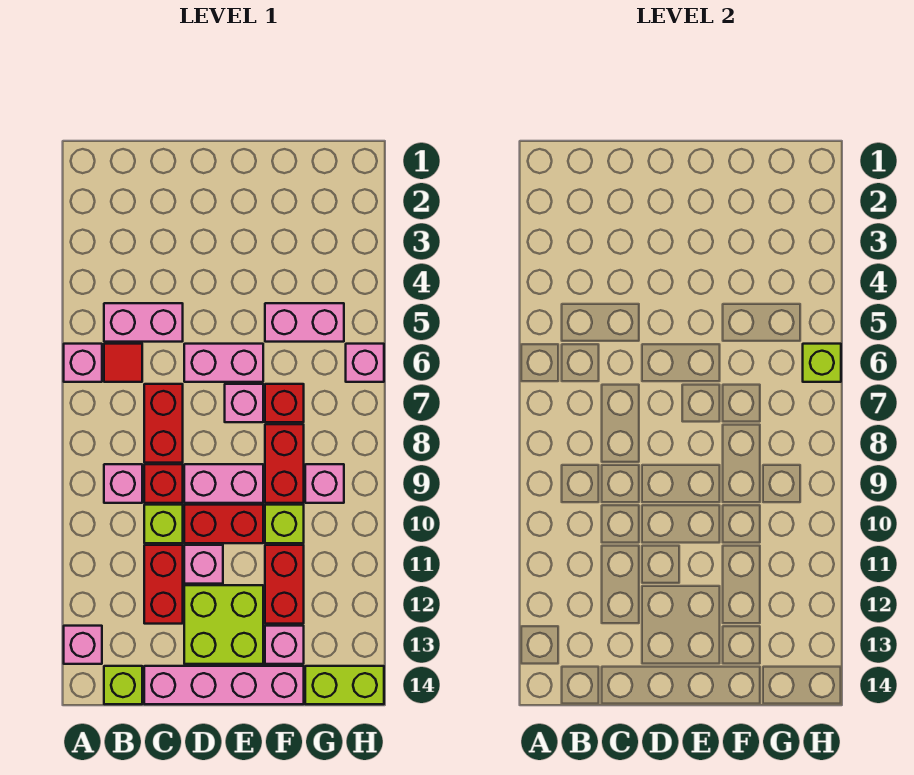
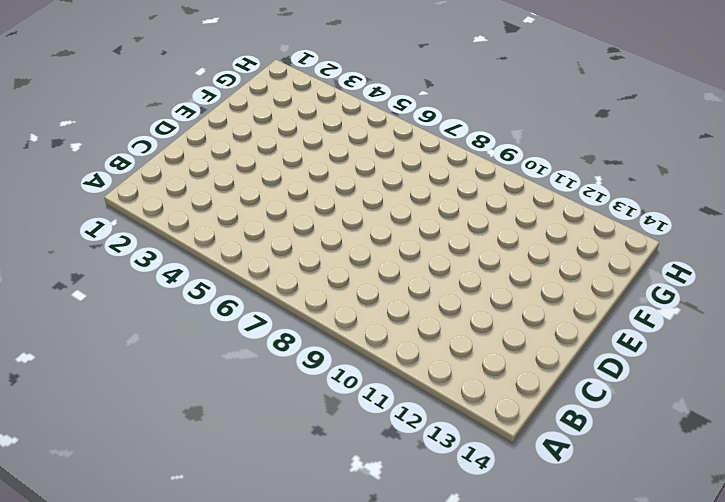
none -> pink 1x1 brick [64,344,102,382]
none -> pink 1x1 brick [64,626,102,664]
none -> pink 1x2 brick [104,303,183,342]

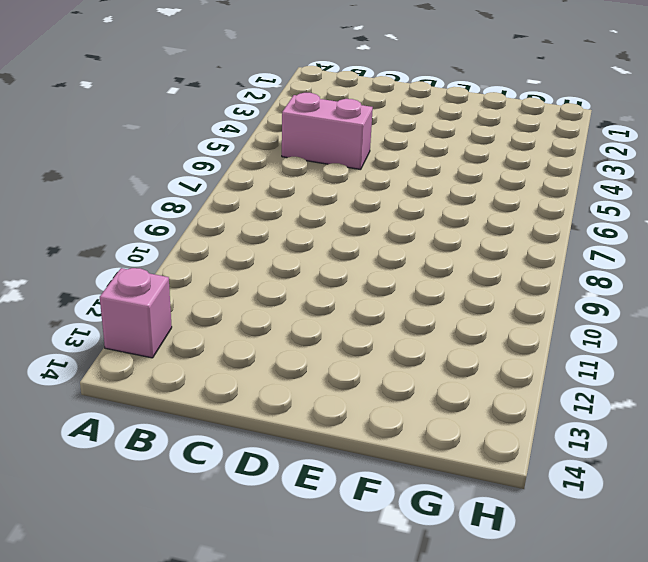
none -> pink 1x1 brick [64,344,102,382]
none -> red 1x1 tile [104,344,142,382]
none -> pink 1x1 brick [104,464,142,503]

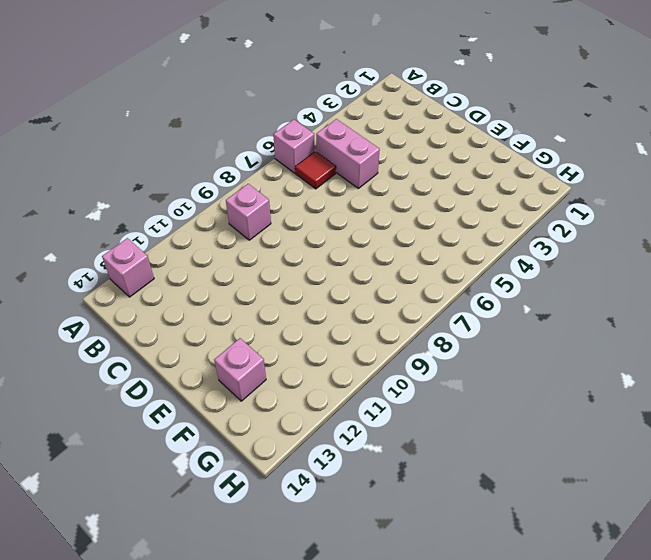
none -> lime 1x1 brick [104,666,142,704]
none -> red 1x2 brick [144,384,183,463]
none -> red 1x1 brick [144,464,183,503]

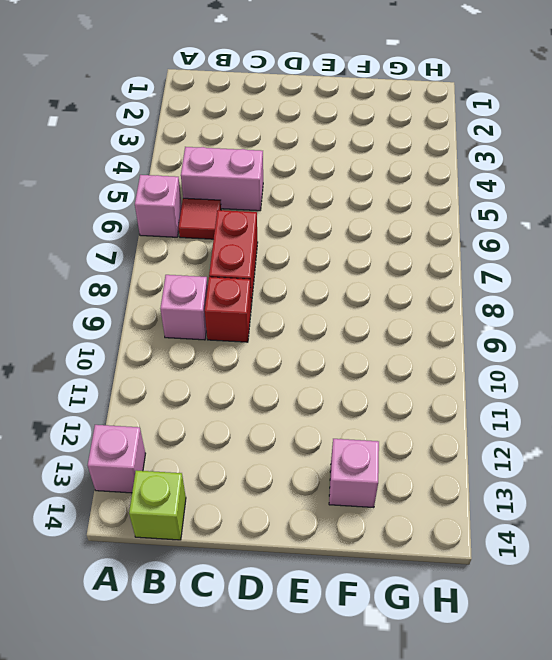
none -> lime 1x1 brick [144,505,183,543]
none -> red 1x2 brick [144,545,183,624]
none -> pink 1x4 brick [144,666,304,704]

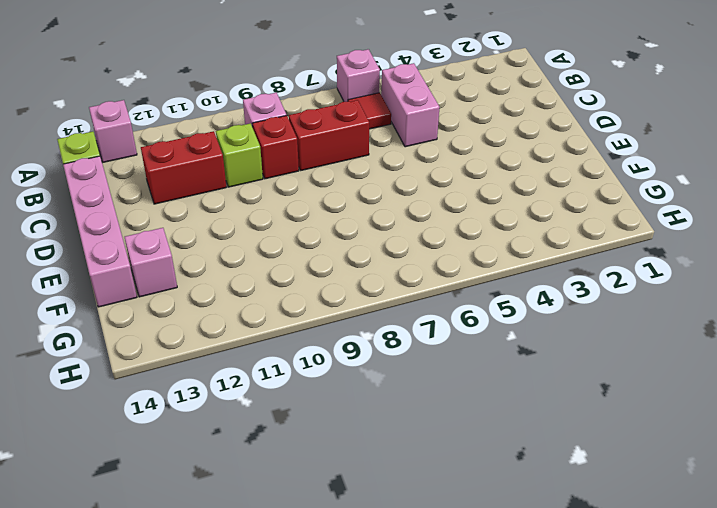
none -> pink 1x2 brick [184,344,263,382]
none -> pink 1x2 brick [184,464,263,503]
none -> red 1x2 brick [184,505,263,543]

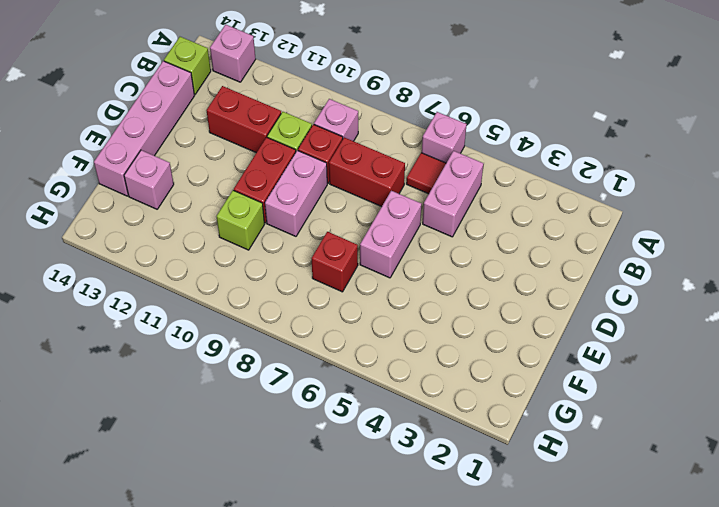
none -> pink 1x1 brick [184,545,223,584]
none -> lime 2x2 brick [184,585,263,664]
none -> pink 1x1 brick [225,384,263,422]

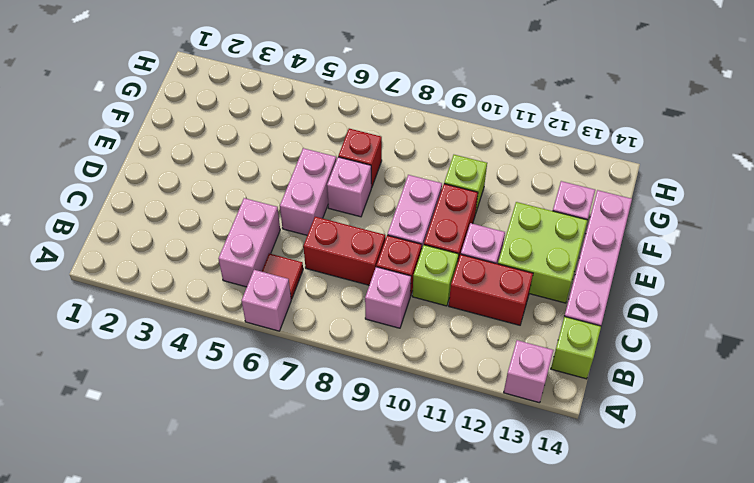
none -> pink 1x2 brick [265,303,344,342]
none -> red 1x2 brick [265,424,304,503]
none -> red 1x2 brick [265,545,304,624]

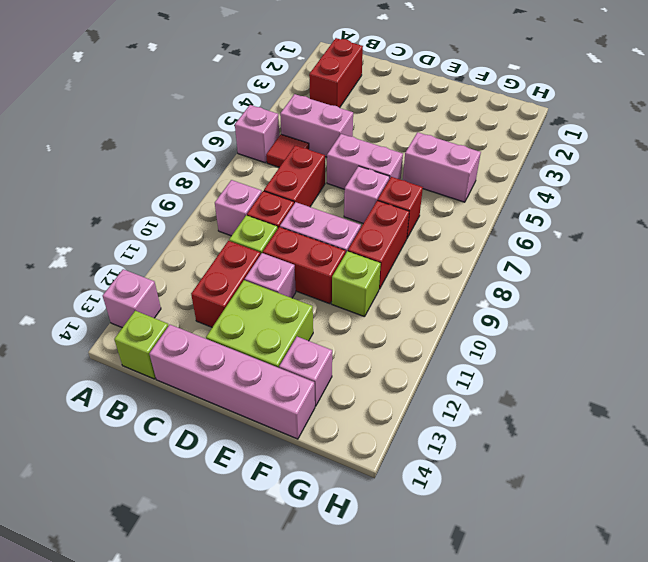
red 1x2 brick [309,38,363,108] -> red 1x2 brick moved to [265,545,304,624]
none -> pink 1x1 brick [305,464,344,503]
none -> lime 1x2 brick [305,666,384,704]
none -> pink 1x1 brick [346,344,384,382]

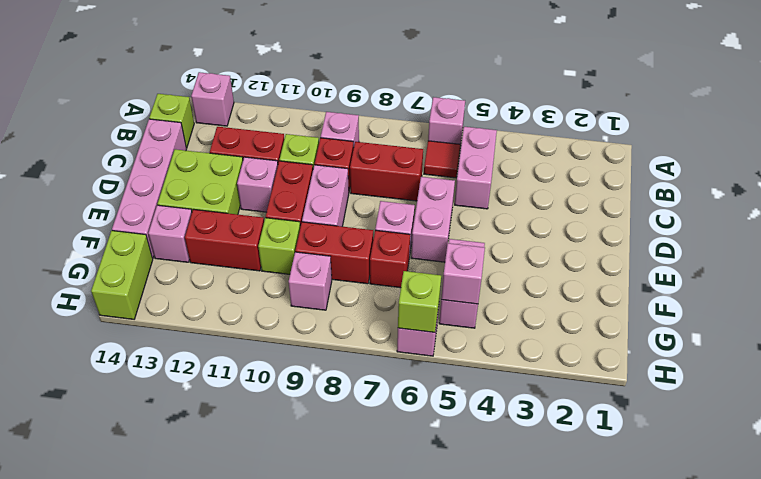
pink 1x1 brick [441,243,485,304] -> none

